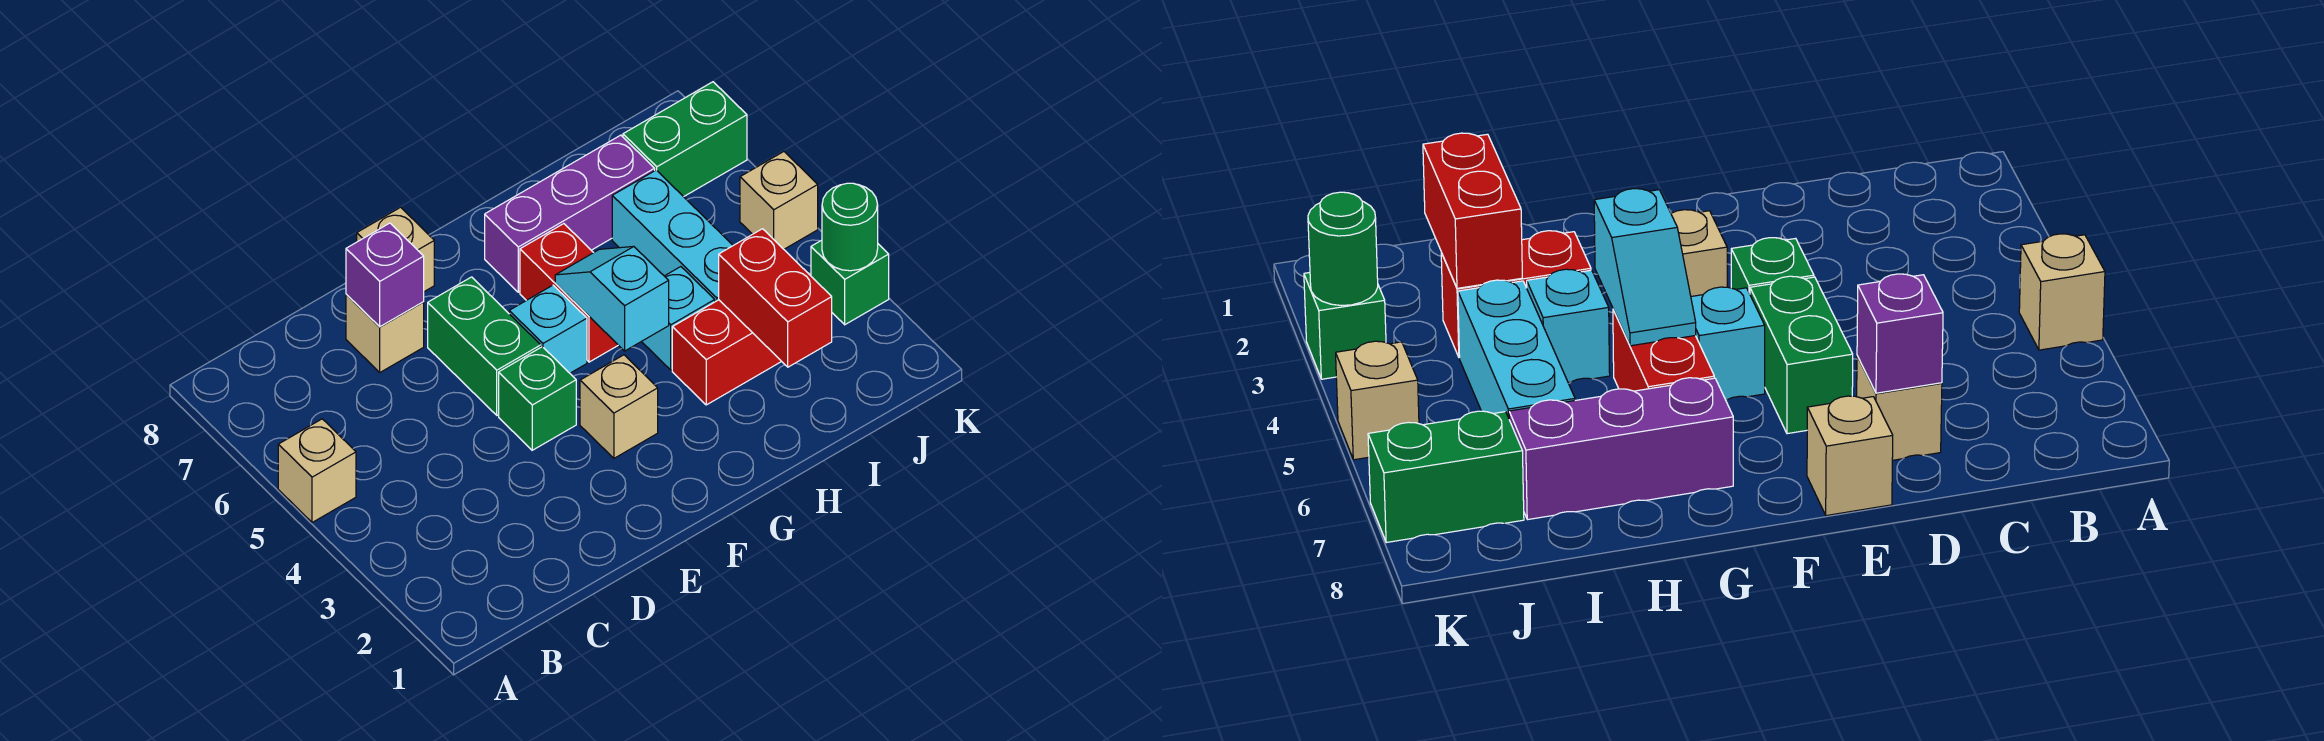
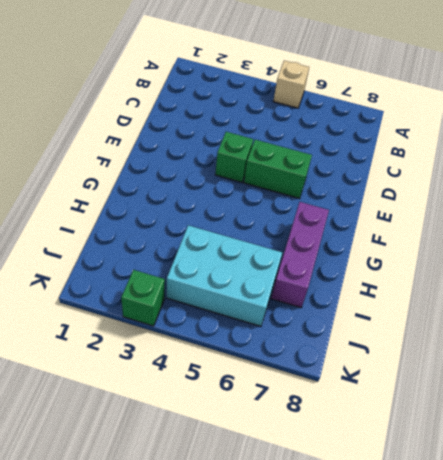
cyan 2x3 brick [167,225,282,326] -> cyan 1x3 brick [612,170,733,302]
none -> tan 1x1 brick [346,295,424,372]
none -> tan 1x1 brick [357,207,434,292]
none -> tan 1x1 brick [580,355,658,458]

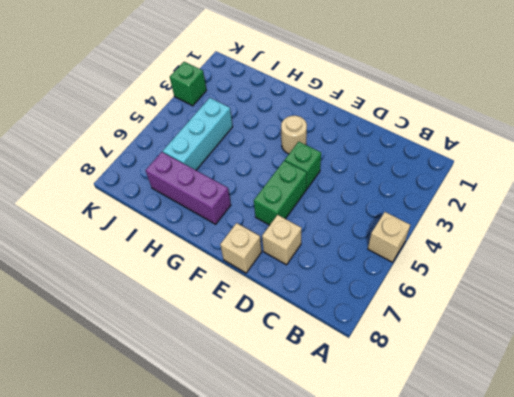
tan 1x1 round brick [281,116,307,154] -> tan 1x1 brick [580,355,658,458]
none -> cyan 1x1 brick [509,285,587,373]
none -> red 1x2 brick [520,224,618,362]
none -> red 1x2 brick [672,300,782,405]

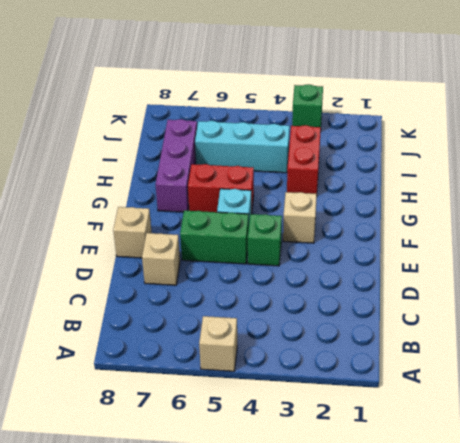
none -> cyan 1x1 brick [642,267,715,370]
none -> green 1x2 brick [623,82,747,197]
none -> tan 1x1 brick [740,152,818,249]

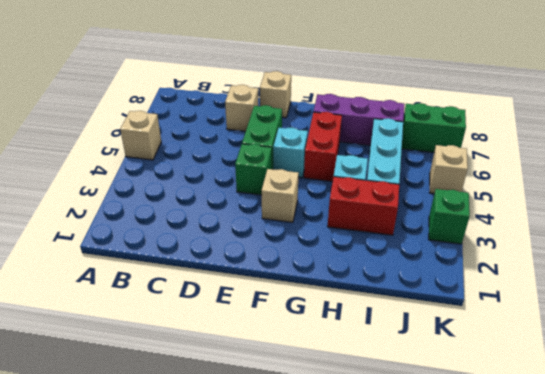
none -> purple 1x1 brick [346,223,424,327]
none -> cyan 1x2 slope [555,246,669,351]
none -> red 1x2 brick [719,229,832,367]

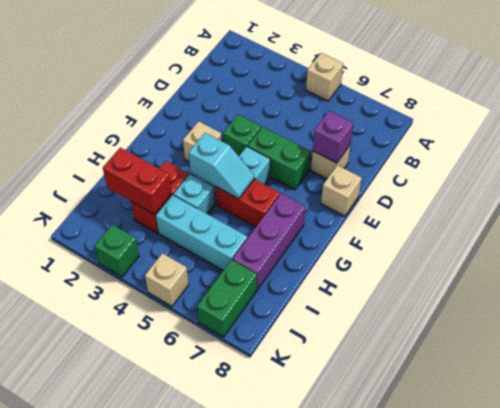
none -> green 1x1 round brick [822,183,878,271]

